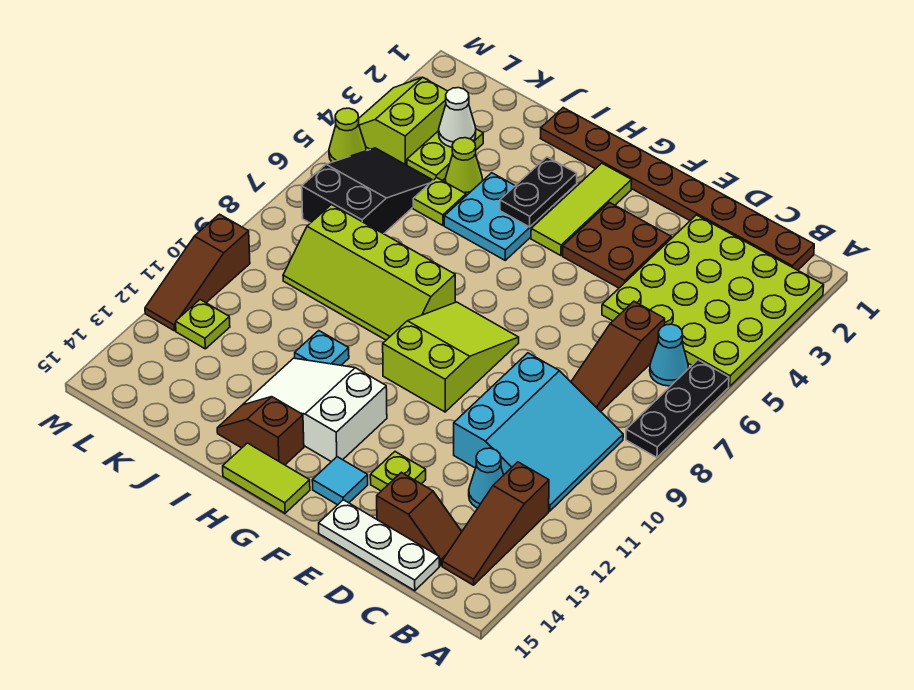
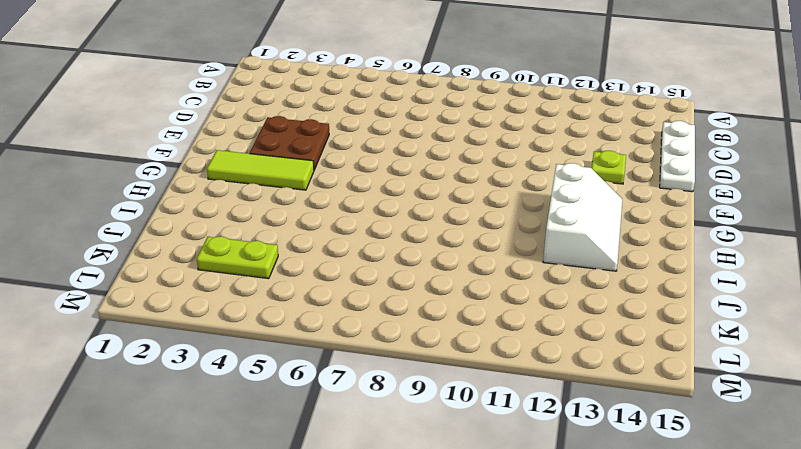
white 2x3 slope [543,163,622,271] -> white 2x3 slope turned to [243,358,387,462]
none -> lime 4x4 plate [602,215,824,386]
none -> black 1x3 plate [626,360,729,457]
none -> brown 1x8 plate [540,108,814,270]
none -> cyan 1x1 cone [650,324,688,386]

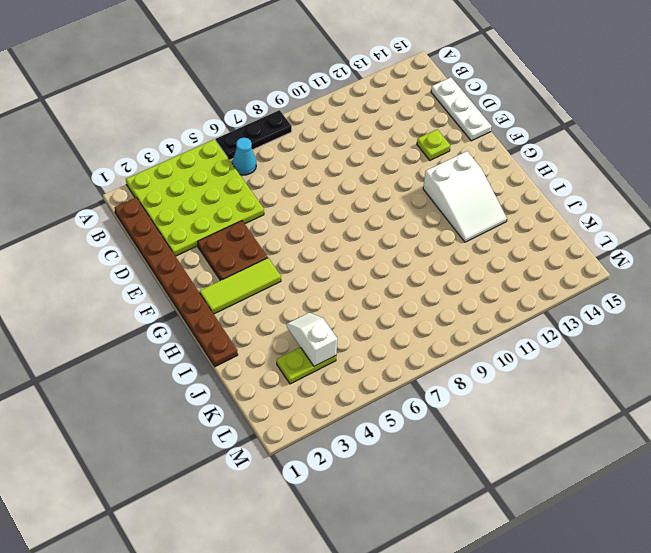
white 1x2 slope [287,313,337,366] -> none
none -> cyan 3x3 slope [454,353,623,511]
none -> brown 1x3 slope [442,462,549,585]
none -> brown 1x3 slope [571,301,665,412]
none -> cyan 1x1 cone [469,448,503,508]

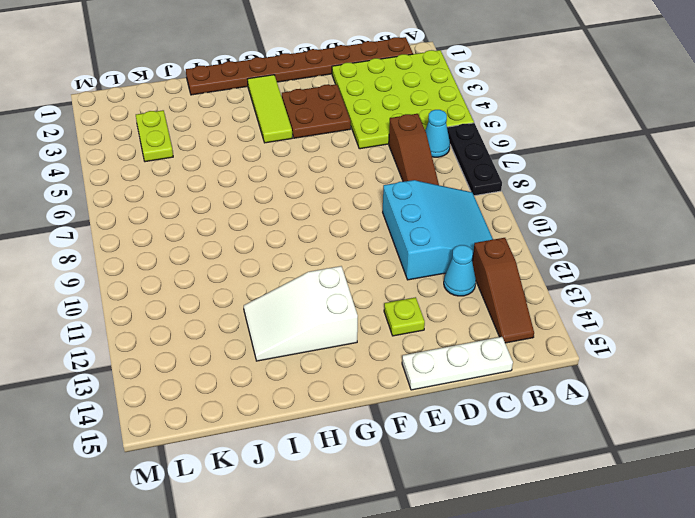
none -> brown 1x2 slope [377,472,462,566]
none -> lime 2x3 slope [383,302,519,412]
none -> cyan 1x1 tile [312,457,368,505]
none -> lime 1x2 tile [223,443,310,513]

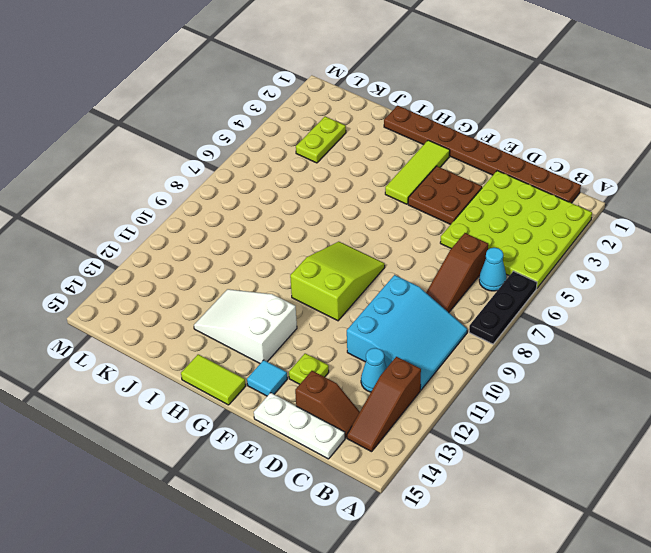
none -> cyan 2x2 plate [444,173,553,260]
none -> lime 2x4 slope [283,205,455,340]
none -> brown 1x2 slope [217,397,304,465]
none -> cyan 1x1 plate [295,331,349,365]

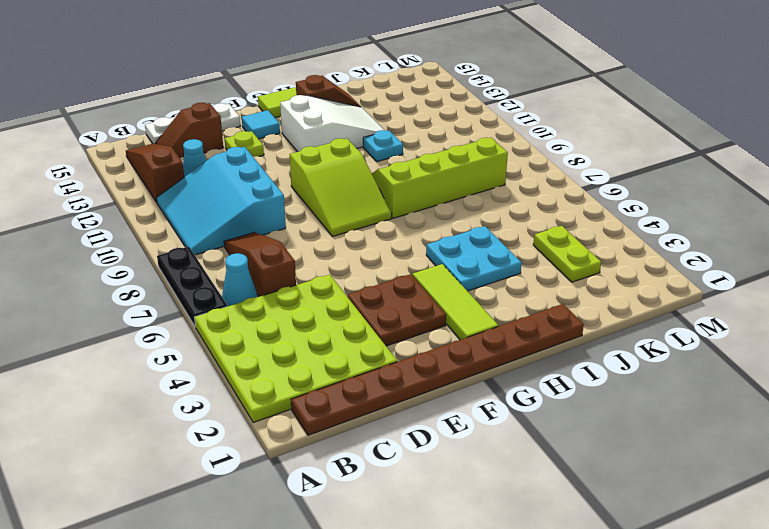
none -> lime 1x1 cone [445,138,483,196]
none -> lime 1x1 plate [413,177,466,225]
none -> black 2x3 slope [302,148,433,234]
none -> lime 2x2 slope [358,77,447,165]

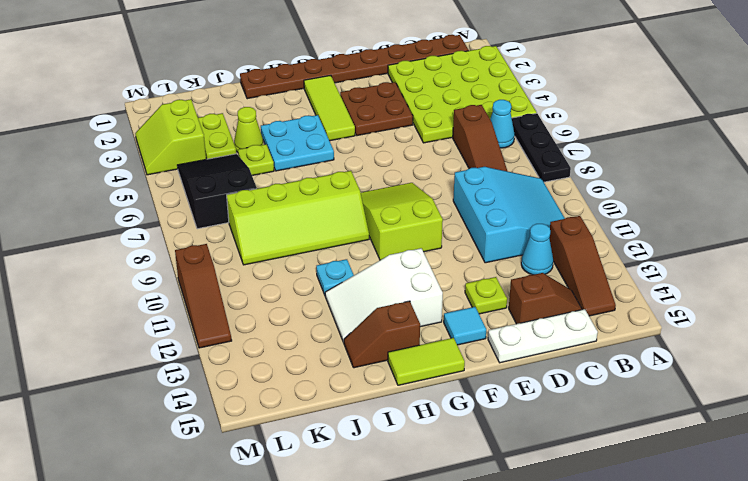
none -> lime 1x1 plate [176,300,230,349]
none -> lime 1x1 cone [329,108,366,162]
none -> black 1x2 plate [500,157,577,227]
none -> white 1x1 cone [439,88,476,147]

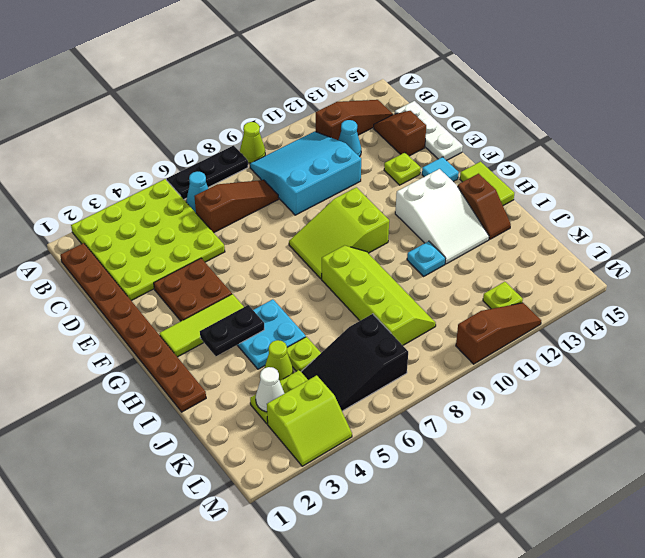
lime 1x1 cone [240,122,265,163] -> lime 1x1 cone moved to [329,108,366,162]

